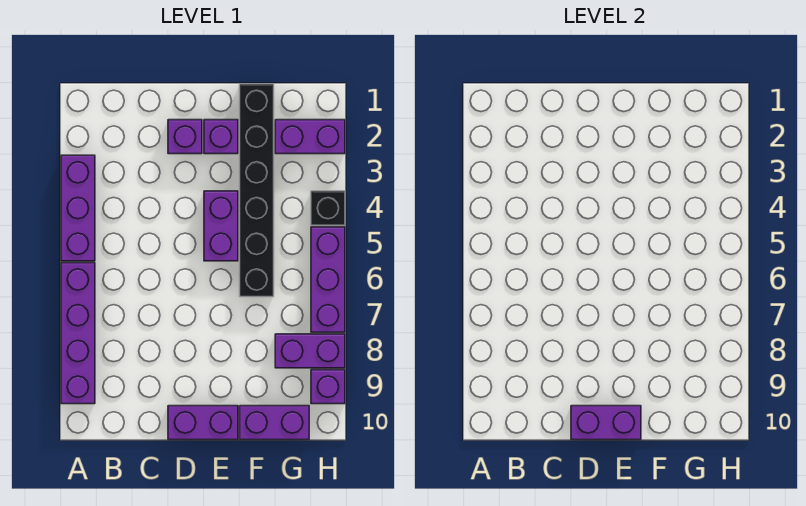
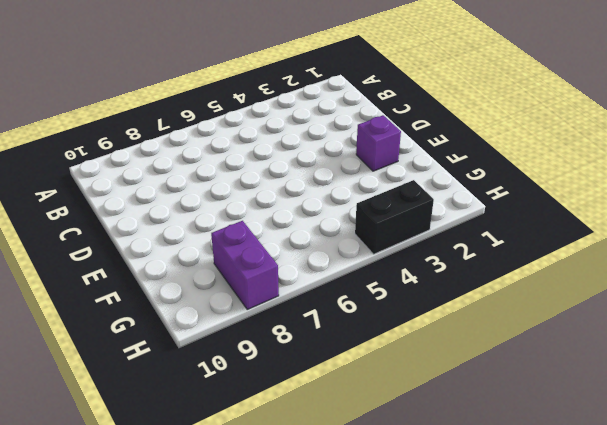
black 1x2 brick [355,180,434,254] -> black 1x1 brick [311,191,345,225]
none -> purple 1x3 brick [61,155,95,261]
none -> purple 1x4 brick [61,263,95,404]
none -> purple 1x1 brick [168,120,202,154]

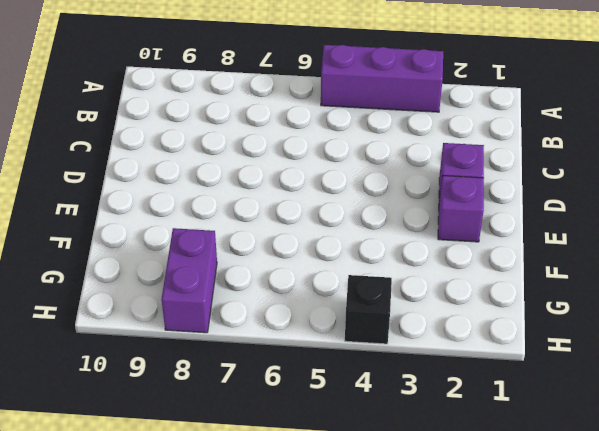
none -> purple 1x4 brick [61,263,95,404]
none -> purple 1x2 brick [168,406,238,440]
none -> purple 1x2 brick [204,191,238,261]

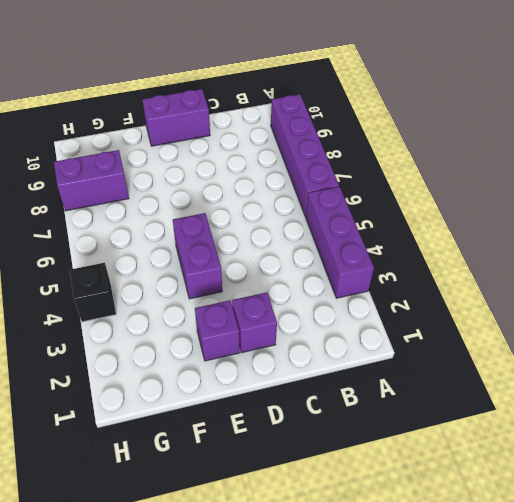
none -> black 1x6 brick [240,84,274,297]
none -> purple 1x2 brick [240,406,309,440]
none -> purple 1x2 brick [275,120,345,154]

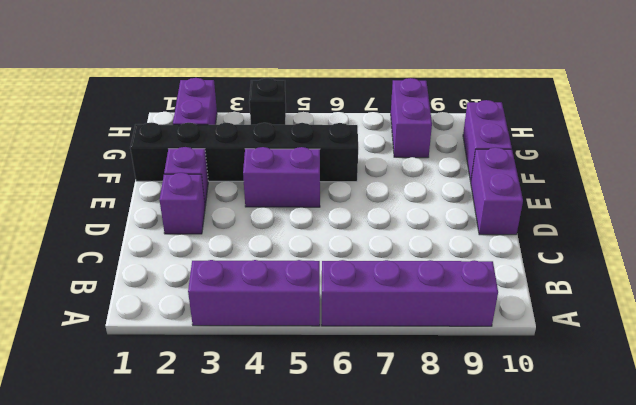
none -> purple 1x3 brick [311,227,345,332]
none -> purple 1x1 brick [311,370,345,404]
none -> purple 1x2 brick [571,406,641,440]

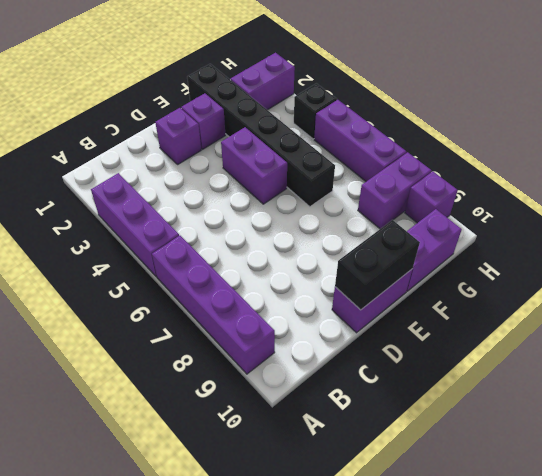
black 1x2 brick [335,220,420,310] -> purple 1x2 brick [571,406,641,440]

